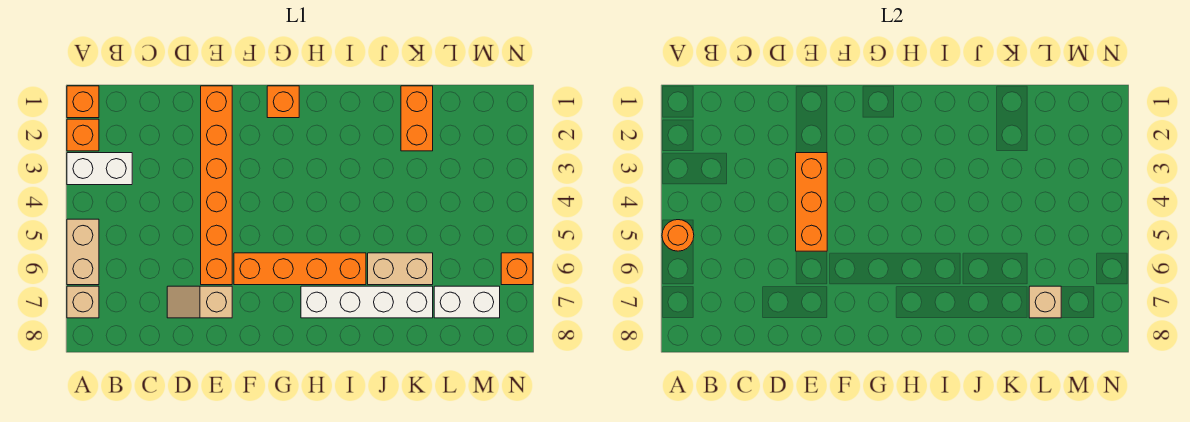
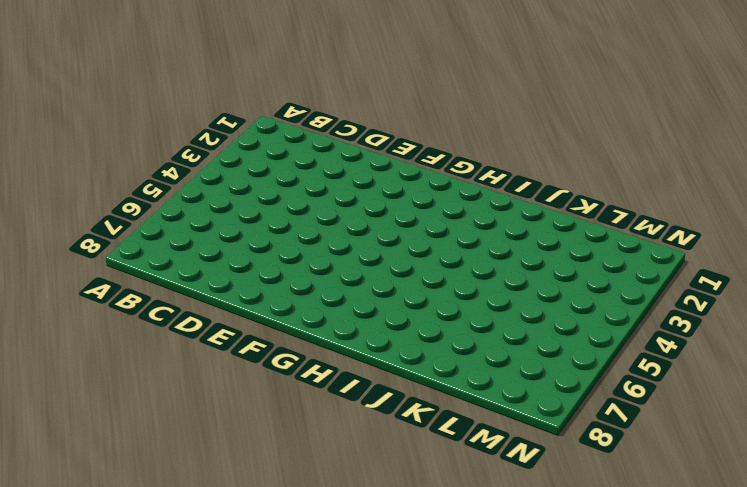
none -> orange 1x1 brick [67,86,99,118]
none -> orange 1x1 brick [67,119,99,151]
none -> white 1x2 brick [67,153,132,185]

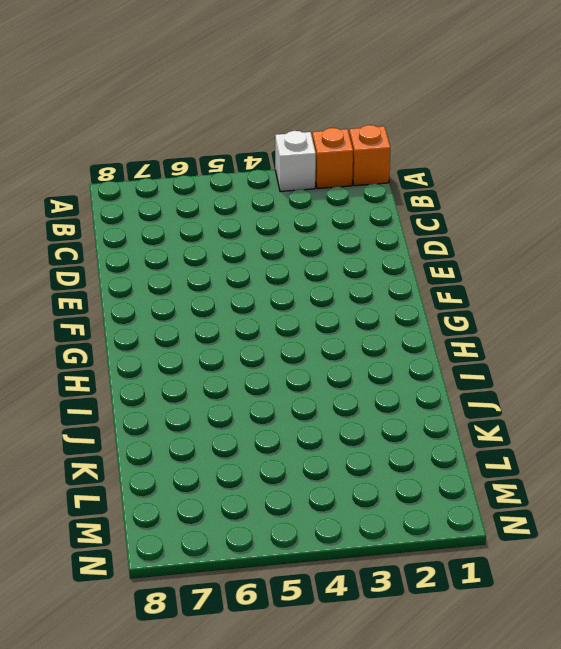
white 1x1 brick [275,131,316,192] -> white 1x2 brick [67,153,132,185]
none -> tan 1x2 brick [67,219,99,285]
none -> tan 1x1 brick [67,286,99,318]
none -> tan 1x2 slope [167,286,232,318]

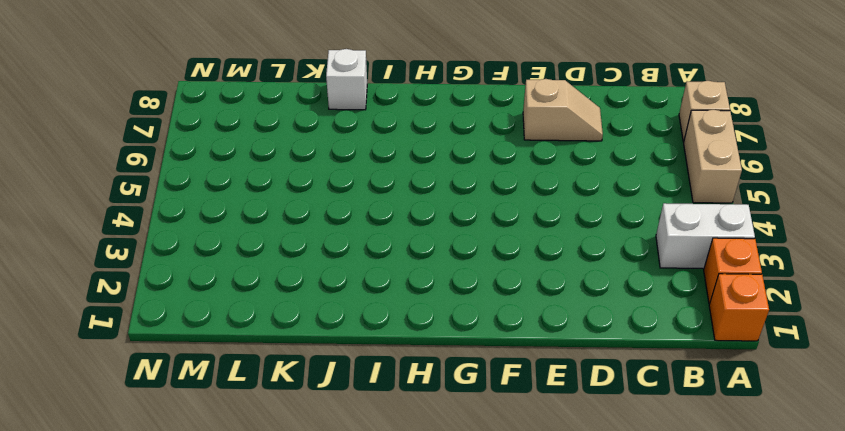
white 1x1 brick [326,49,367,110] -> none
none -> orange 1x6 brick [201,86,232,285]
none -> orange 1x4 brick [234,253,366,285]
none -> orange 1x1 brick [267,86,299,118]

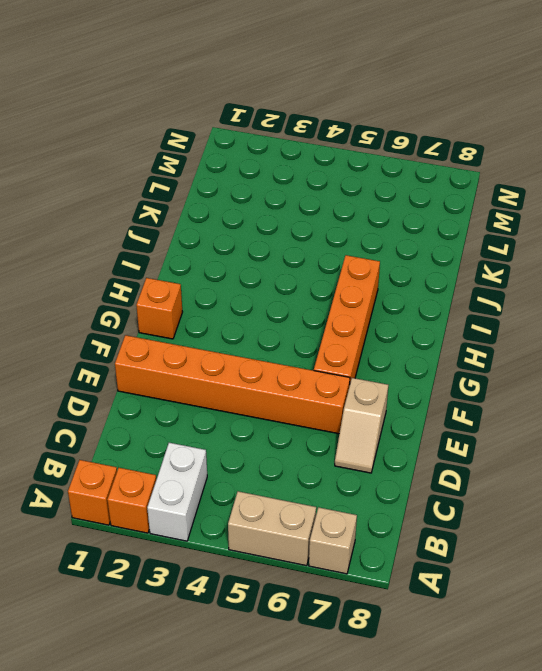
none -> white 1x4 brick [301,286,433,318]
none -> tan 1x2 brick [368,253,433,285]
none -> orange 1x2 brick [401,86,433,151]

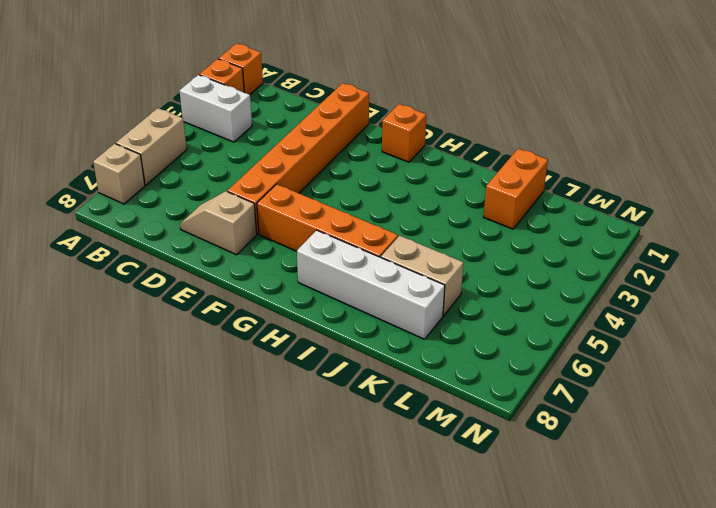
none -> white 1x2 brick [434,286,500,318]
none -> orange 1x1 brick [501,253,533,285]
none -> orange 1x1 round brick [662,220,694,251]

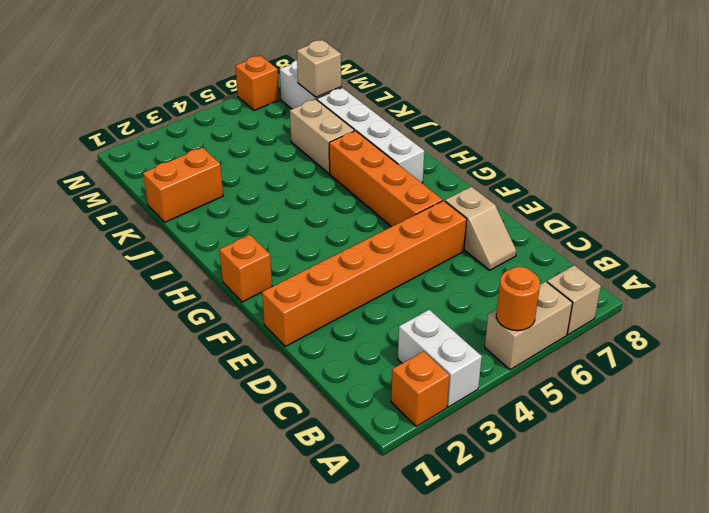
none -> orange 1x1 brick [67,86,99,118]
none -> orange 1x3 brick [796,153,827,251]

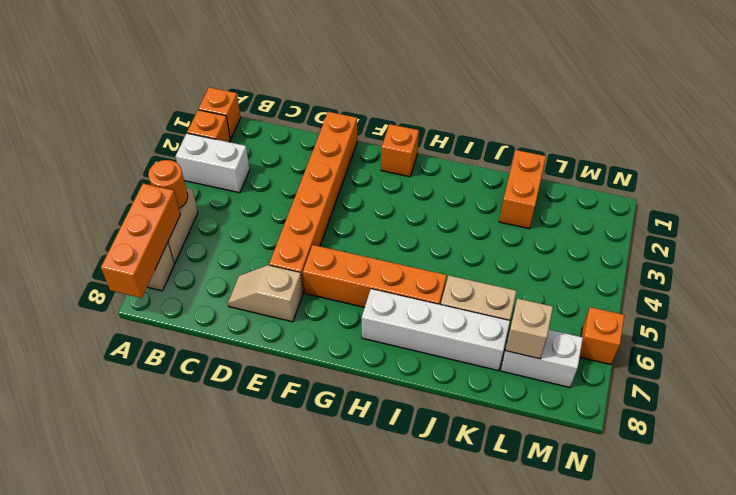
orange 1x3 brick [101,184,180,298] -> orange 1x3 brick moved to [796,153,827,251]

